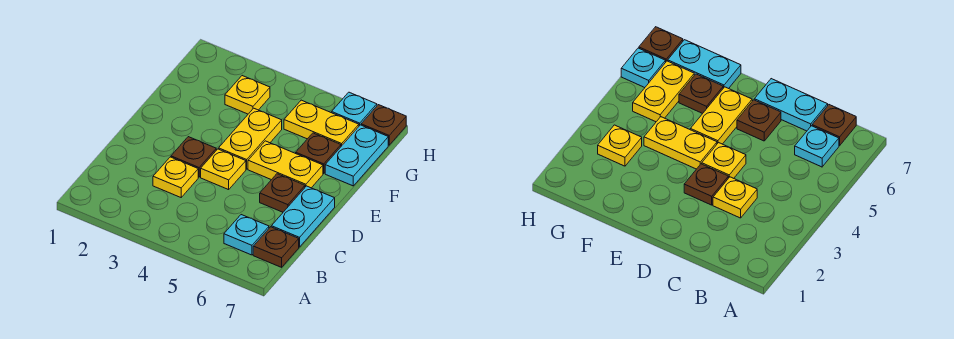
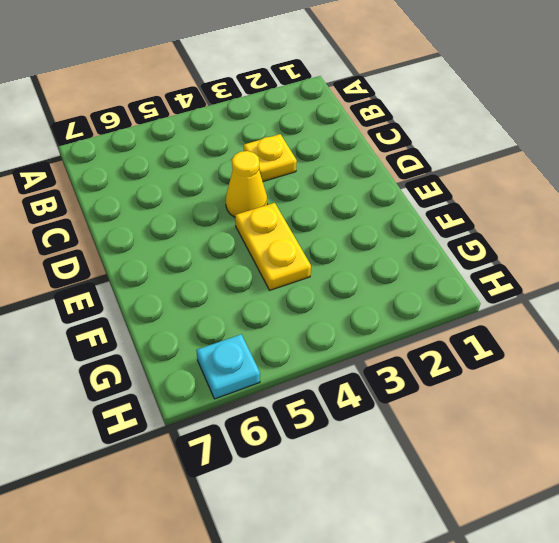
yellow 1x1 cone [226,151,267,217] -> yellow 1x1 plate [201,149,246,190]
none -> cyan 1x1 plate [224,215,269,255]
none -> brown 1x1 plate [253,227,299,267]
none -> cyan 1x2 plate [271,186,335,247]

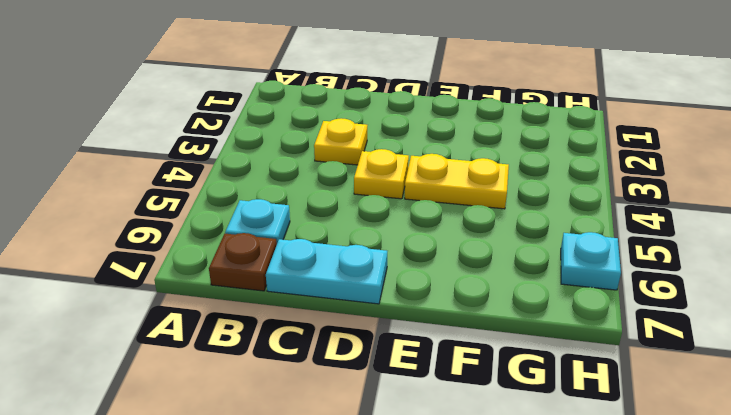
none -> brown 1x1 plate [171,137,216,177]
none -> brown 1x1 plate [260,174,305,212]
none -> yellow 1x2 plate [248,141,323,188]

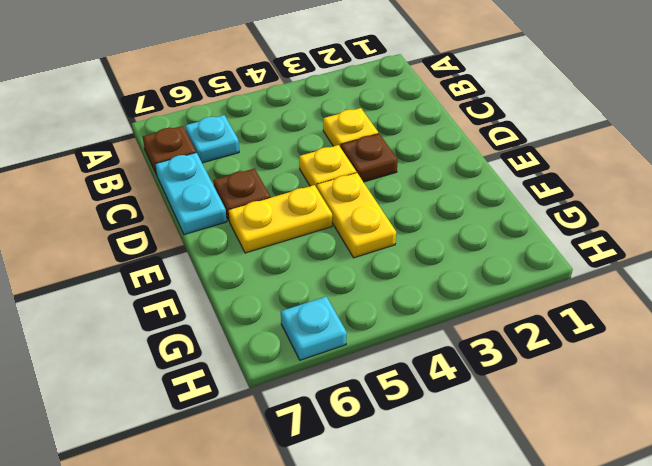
none -> brown 1x1 plate [296,133,341,174]
none -> cyan 1x2 plate [325,125,388,186]
none -> yellow 1x1 plate [225,76,270,114]

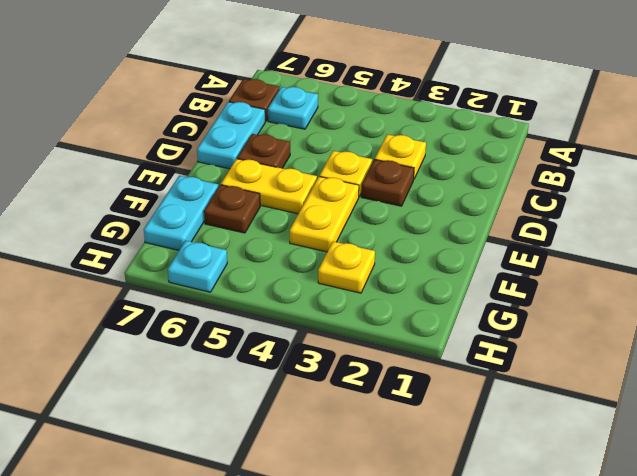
none -> yellow 1x2 plate [284,100,359,146]
none -> brown 1x1 plate [361,105,406,145]

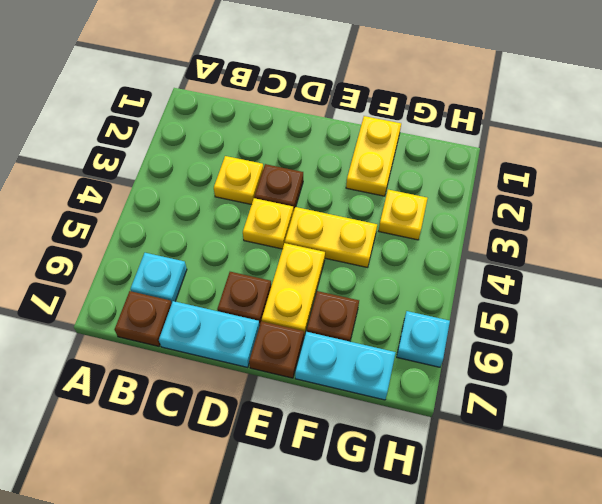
brown 1x1 plate [249,321,304,378] -> brown 1x1 plate moved to [361,105,406,145]
yellow 1x2 plate [346,116,401,196] -> yellow 1x2 plate moved to [284,100,359,146]

